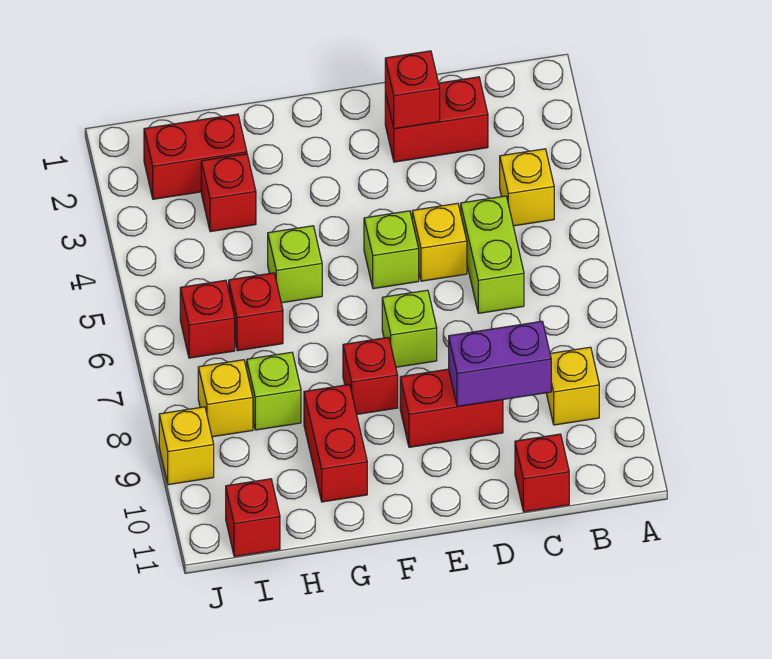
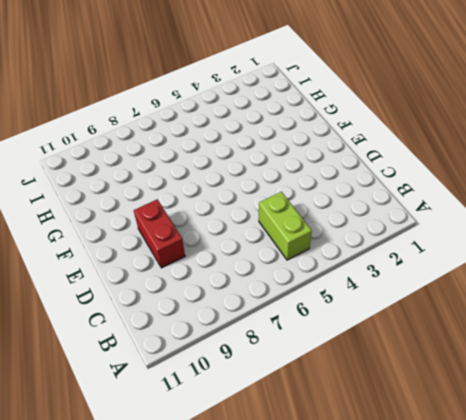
lime 1x2 brick [259,192,312,260] -> lime 1x2 brick turned to [461,196,524,313]
none -> yellow 1x1 brick [500,149,554,226]
none -> yellow 1x1 brick [546,347,599,425]
none -> red 1x2 brick [385,77,488,162]

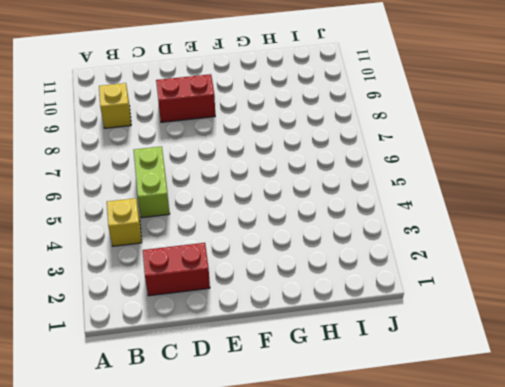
none -> red 1x1 brick [515,434,569,512]
none -> yellow 1x1 brick [412,203,467,281]
none -> lime 1x1 brick [364,211,419,289]

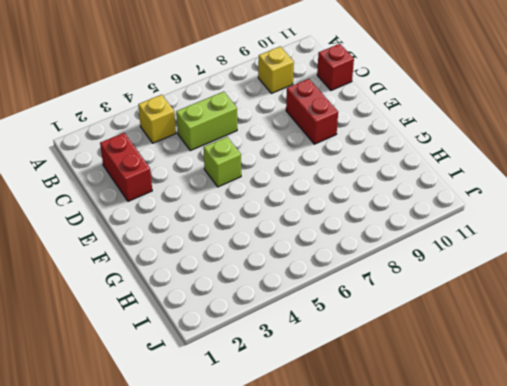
none -> yellow 1x1 brick [412,203,467,281]
none -> lime 1x1 brick [382,290,437,367]
none -> red 1x1 brick [343,337,398,414]

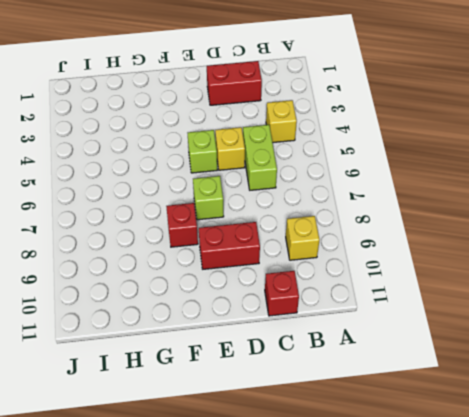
none -> lime 1x1 brick [268,226,322,303]
none -> red 1x2 brick [304,385,367,502]
none -> red 1x2 brick [144,114,247,199]

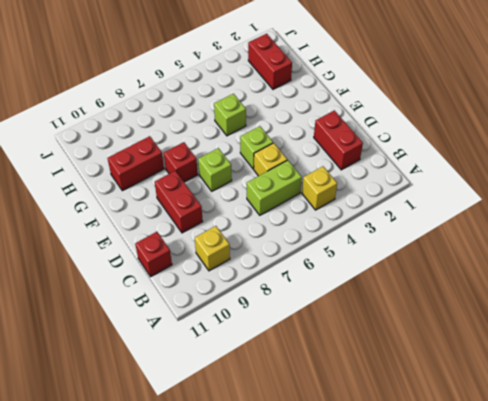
none -> red 1x1 brick [201,154,256,232]
none -> red 1x1 brick [229,273,283,351]
none -> lime 1x1 brick [247,352,301,430]

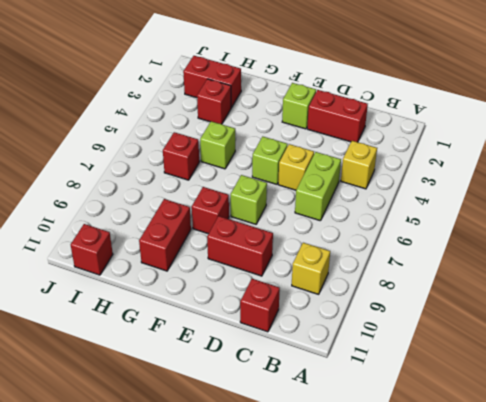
lime 1x1 brick [282,83,316,129] -> lime 1x1 brick moved to [247,352,301,430]
none -> red 1x1 brick [180,280,235,358]
none -> yellow 1x1 brick [198,360,253,437]
none -> yellow 1x1 brick [159,407,214,485]

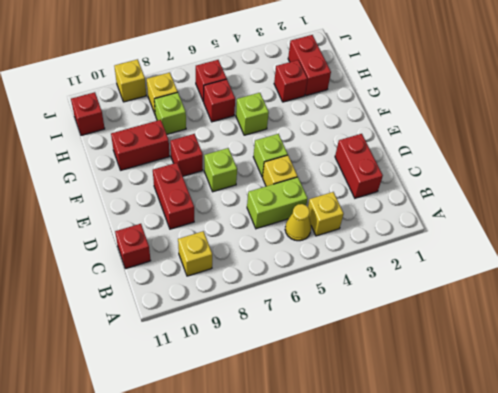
yellow 1x1 cone [285,204,311,241] -> none
none -> purple 1x2 brick [449,321,551,407]
none -> red 1x1 brick [385,51,440,129]

